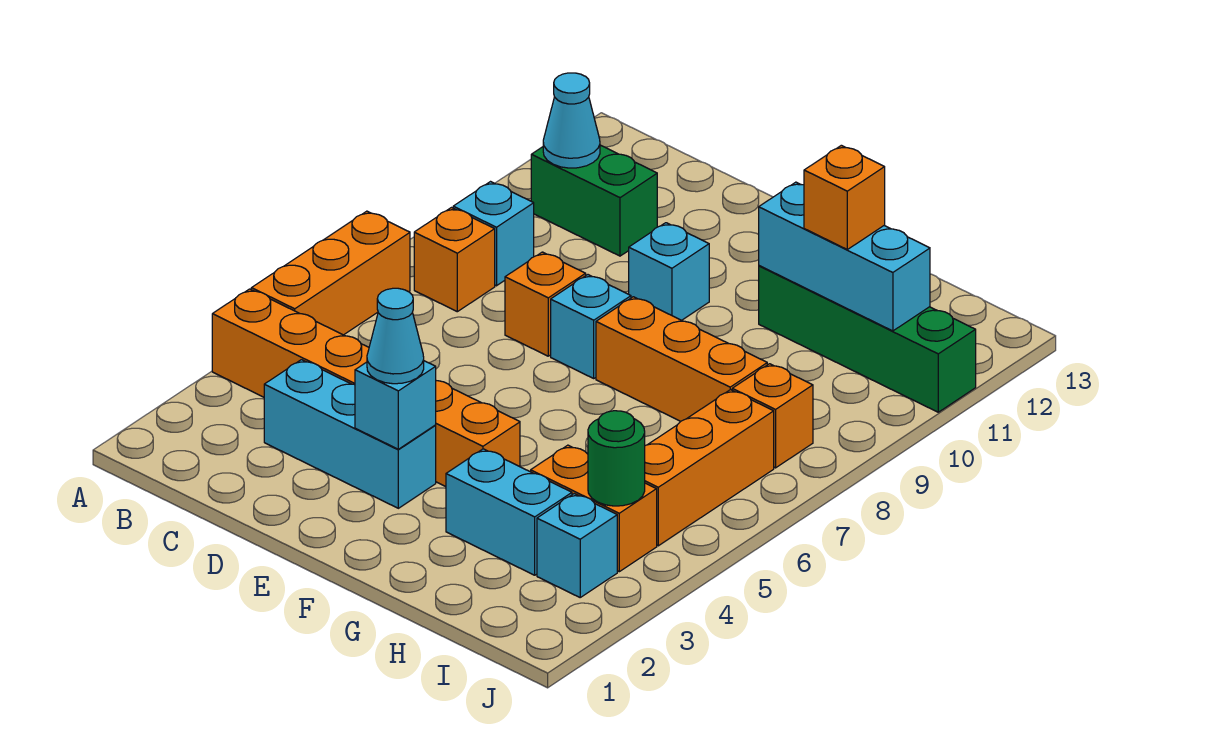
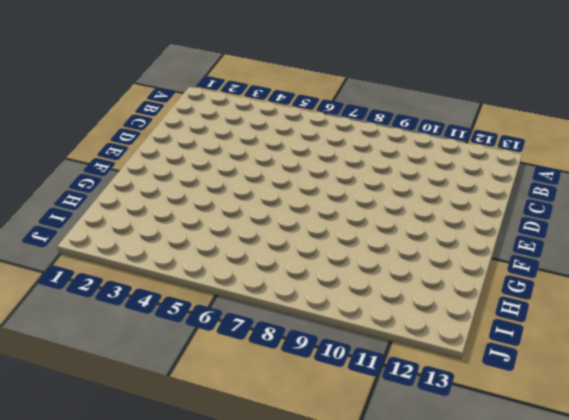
none -> orange 1x6 brick [212,289,520,487]
none -> orange 1x3 brick [251,211,410,335]
none -> orange 1x1 brick [414,208,495,312]

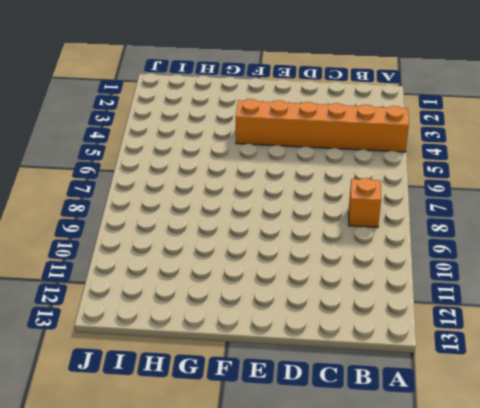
none -> orange 1x3 brick [251,211,410,335]
none -> cyan 1x1 brick [453,182,534,286]
none -> green 1x2 brick [531,145,657,256]

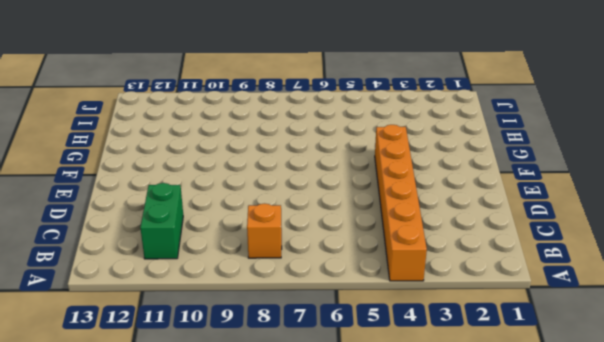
none -> orange 1x3 brick [251,211,410,335]
none -> cyan 1x1 brick [453,182,534,286]
none -> cyan 1x3 brick [264,360,436,508]

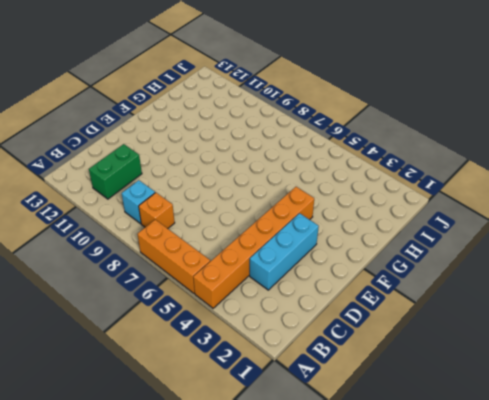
none -> orange 1x1 brick [505,252,586,356]
none -> cyan 1x1 brick [551,275,631,378]
none -> cyan 1x1 brick [629,223,709,320]

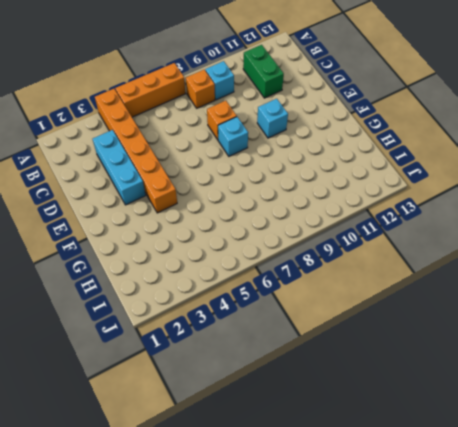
none -> orange 1x3 brick [596,297,767,421]
none -> cyan 1x2 brick [446,449,572,575]
none -> green 1x4 brick [759,266,976,412]

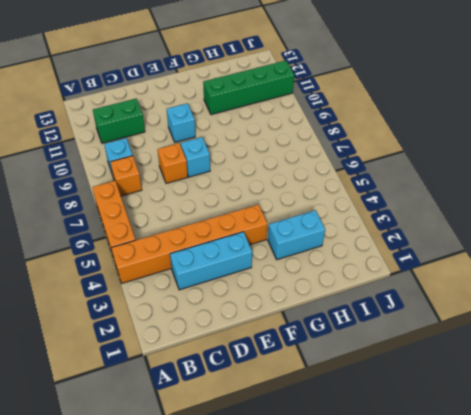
none -> orange 1x3 brick [596,297,767,421]
none -> orange 1x2 brick [531,445,657,572]
none -> cyan 1x1 brick [537,494,617,597]

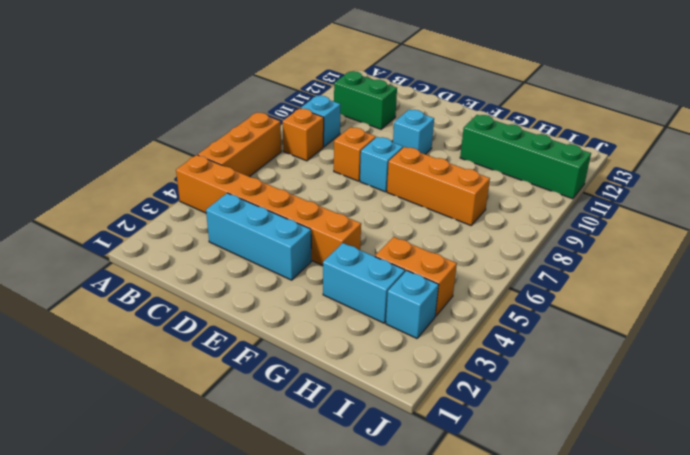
none -> orange 1x3 brick [645,390,774,546]
none -> orange 1x1 brick [732,364,813,468]
none -> cyan 1x1 cone [543,73,600,168]

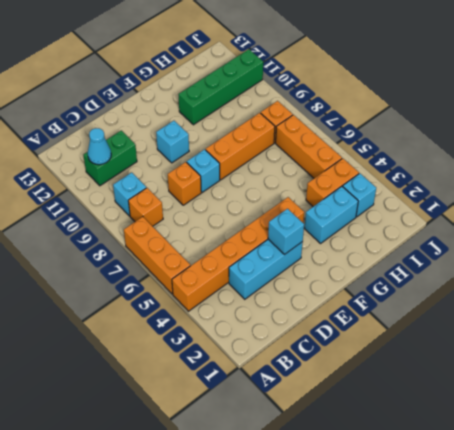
none -> cyan 1x3 brick [759,182,930,331]
none -> green 1x1 round brick [588,411,645,506]
none -> cyan 1x1 cone [367,288,424,384]

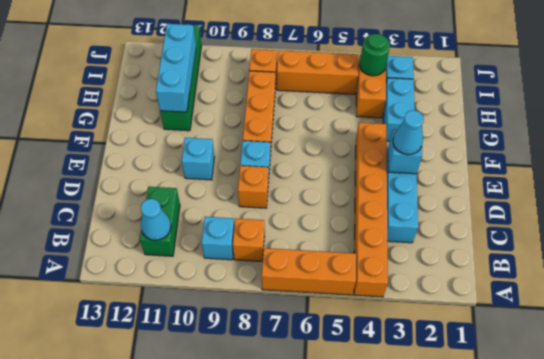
none -> orange 1x1 brick [804,145,885,249]

